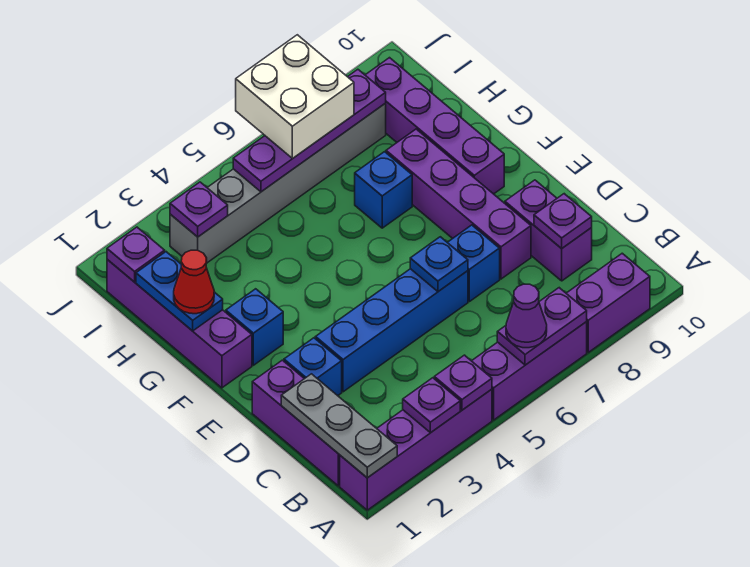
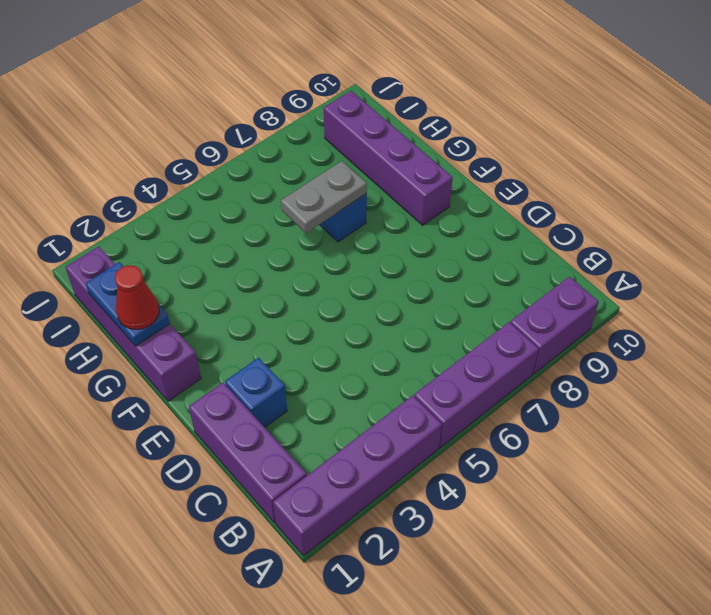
grey 1x2 plate [281,161,367,233] -> none
none -> purple 1x2 brick [505,180,592,281]
none -> blue 1x4 brick [315,269,468,392]
none -> blue 1x1 brick [447,225,500,302]

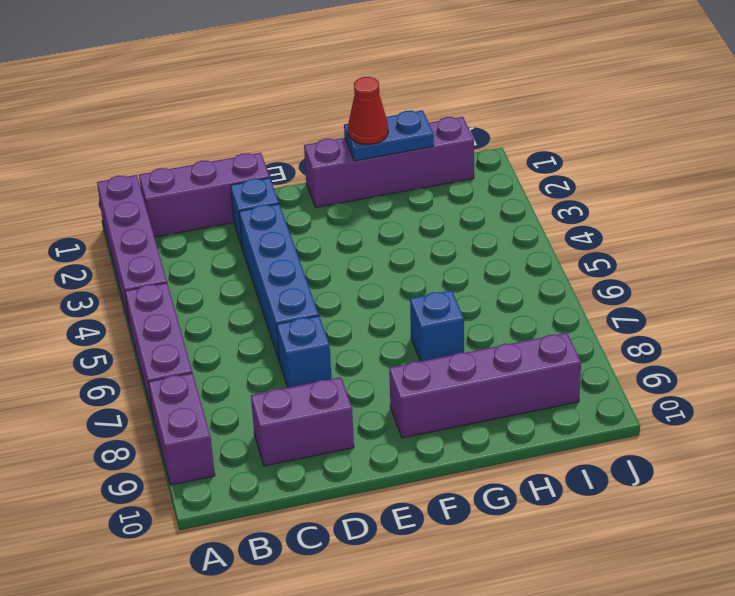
none -> purple 1x4 brick [386,129,531,279]
none -> blue 1x1 brick [226,289,283,365]
none -> grey 1x6 brick [170,103,386,263]

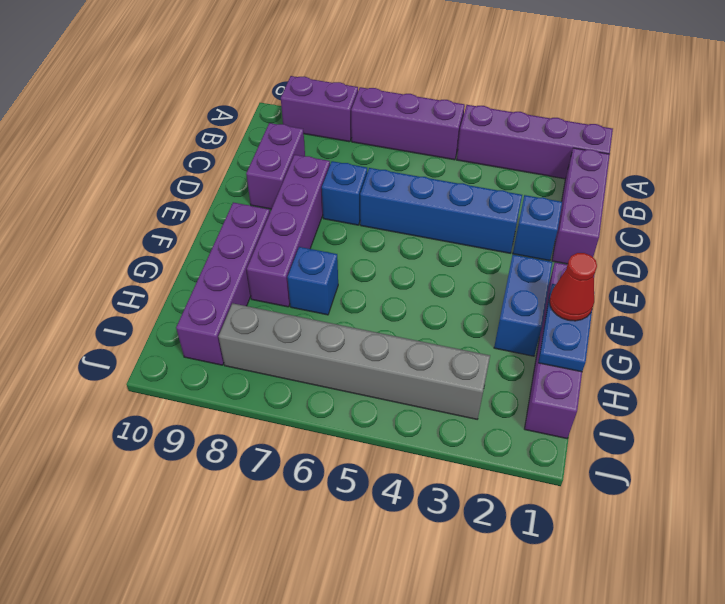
blue 1x2 brick [494,254,552,356] -> blue 1x1 brick [226,289,283,365]
none -> grey 1x3 plate [281,374,397,478]
none -> purple 1x1 plate [403,378,460,433]
none -> purple 1x1 plate [434,355,492,410]

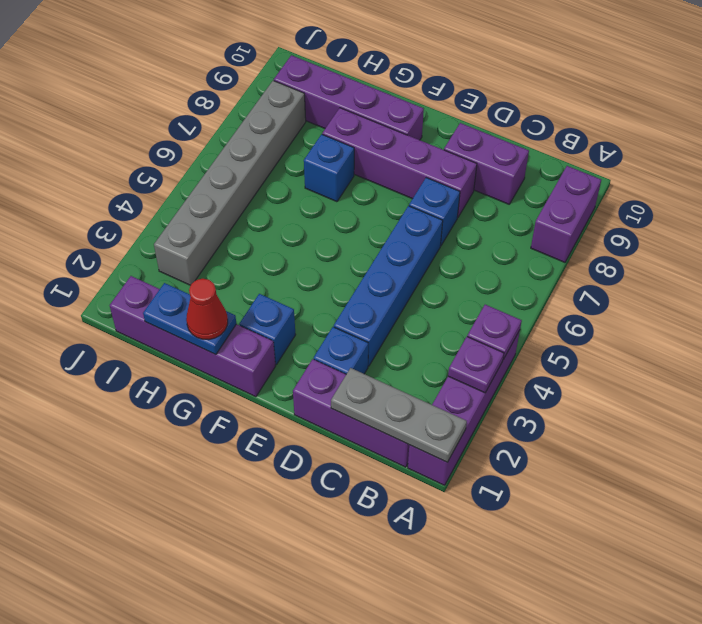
none -> purple 1x3 brick [472,322,587,420]
none -> purple 1x2 plate [497,288,587,365]
none -> purple 1x1 plate [534,194,592,249]

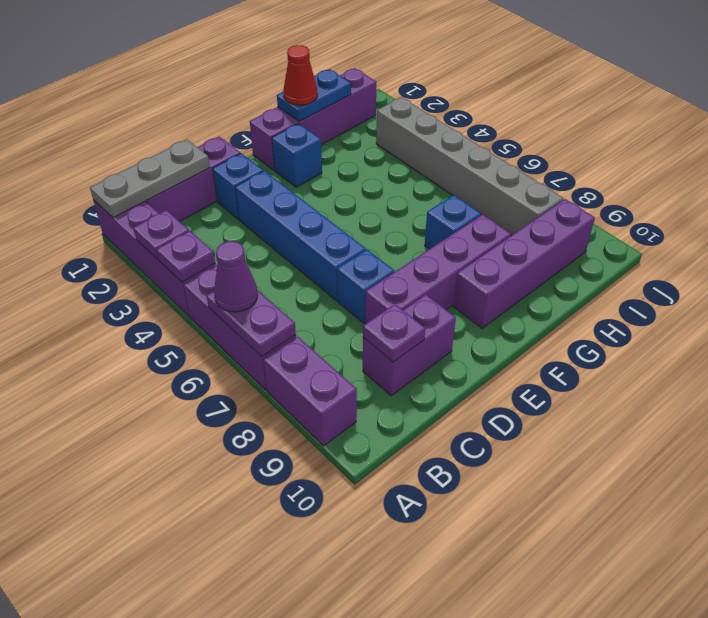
none -> blue 1x1 plate [410,237,468,292]
none -> purple 1x1 plate [107,227,165,282]
none -> purple 1x1 plate [170,182,228,237]

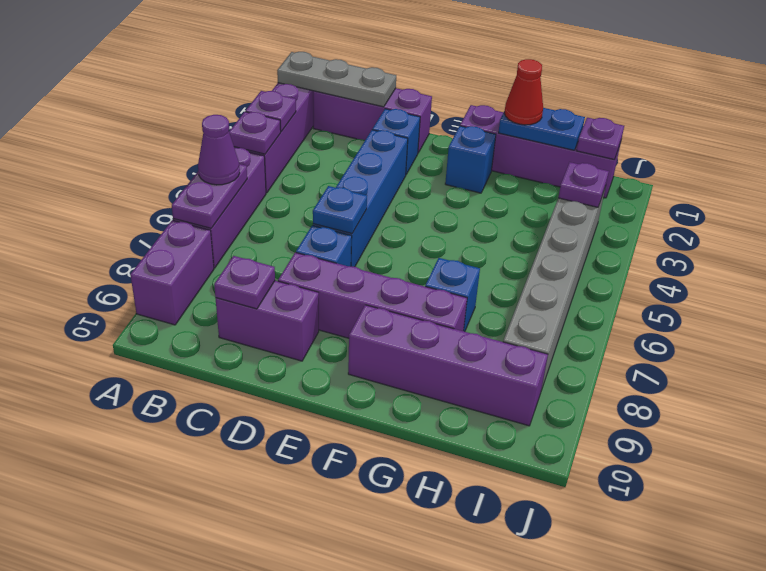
none -> purple 1x4 plate [233,69,386,192]
none -> white 2x2 brick [236,35,354,158]

